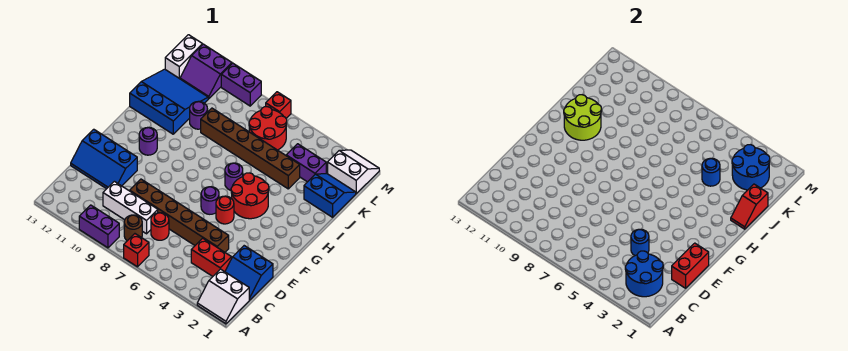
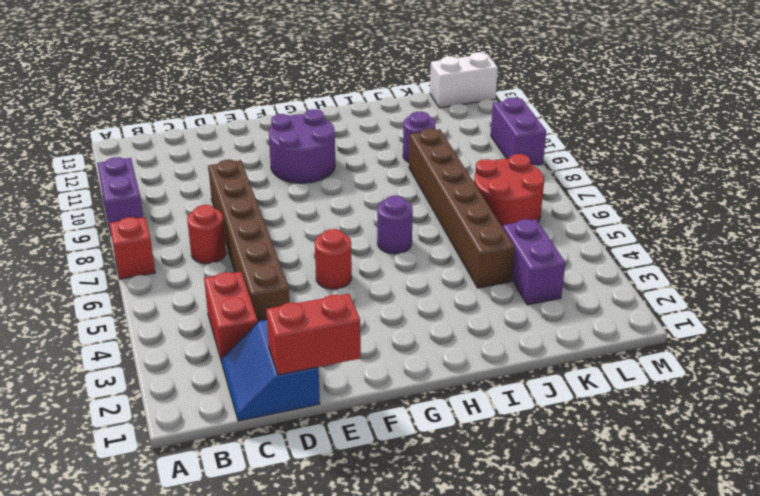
purple 2x2 round brick [269,109,335,183] -> purple 1x1 round brick [139,127,157,155]
none -> white 2x2 slope [197,269,249,324]
none -> brown 1x1 round brick [124,215,142,241]
none -> white 1x3 brick [103,181,158,234]
none -> blue 2x3 slope [71,129,137,189]

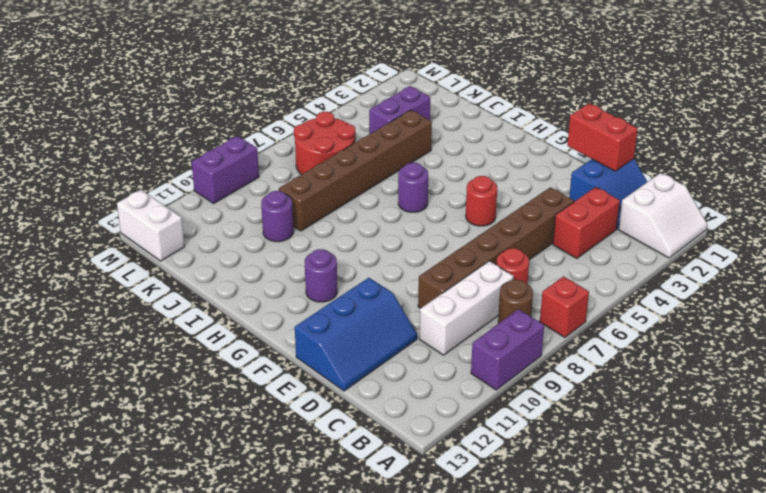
none -> purple 1x1 round brick [201,187,219,214]
none -> red 2x2 round brick [231,173,269,219]
none -> blue 3x3 slope [130,69,208,134]
none -> blue 2x2 slope [304,174,356,217]

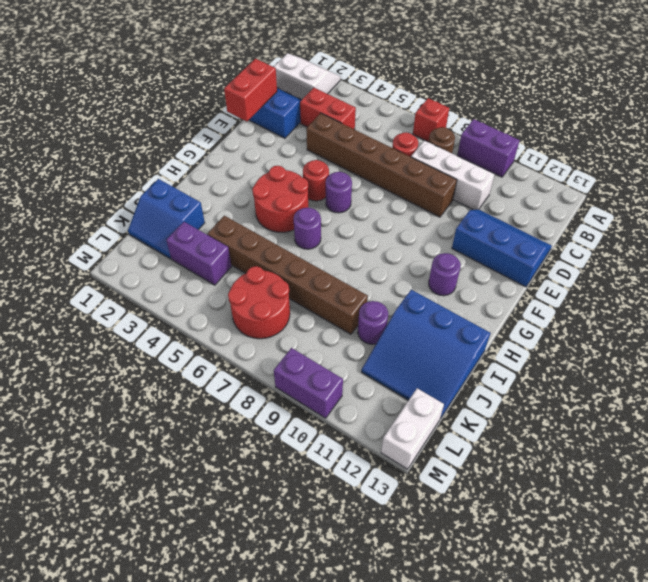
none -> white 2x2 slope [328,150,379,194]
none -> purple 2x2 slope [180,44,232,99]
none -> red 1x1 brick [266,92,291,118]
none -> blue 2x2 round brick [625,251,663,297]

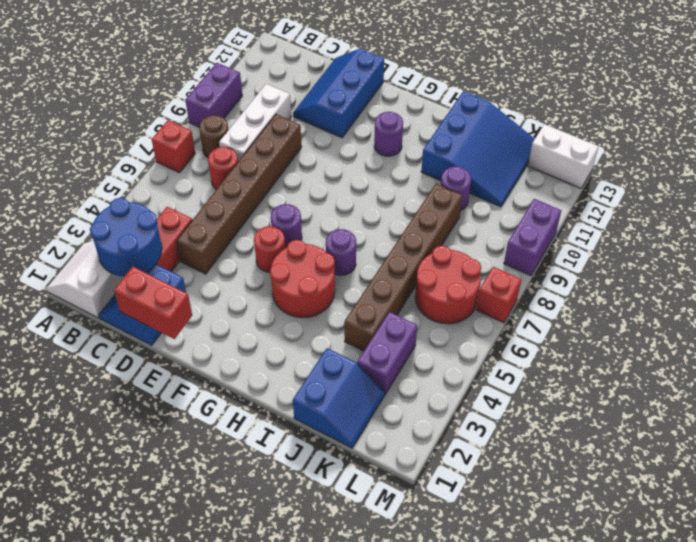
none -> white 2x2 slope [328,150,379,194]
none -> purple 2x2 slope [180,44,232,99]
none -> blue 1x1 round brick [631,229,649,256]
none -> lime 2x2 round brick [564,95,602,140]

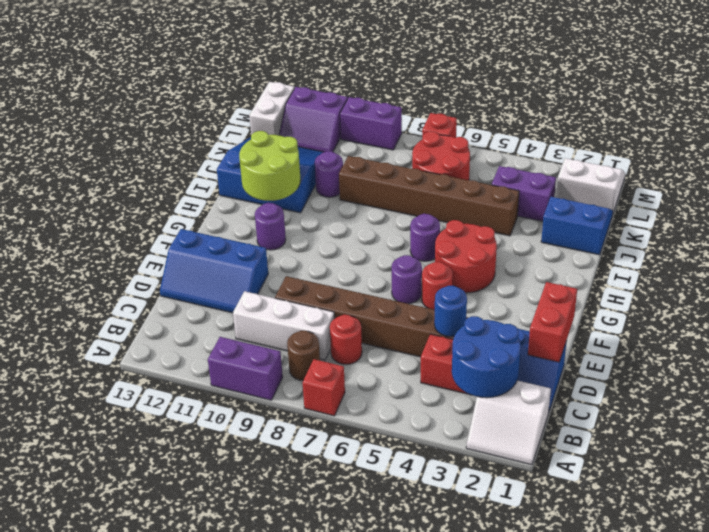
none -> red 1x2 slope [731,184,768,229]
none -> blue 1x1 round brick [702,158,720,186]
none -> blue 2x2 round brick [732,145,770,190]

